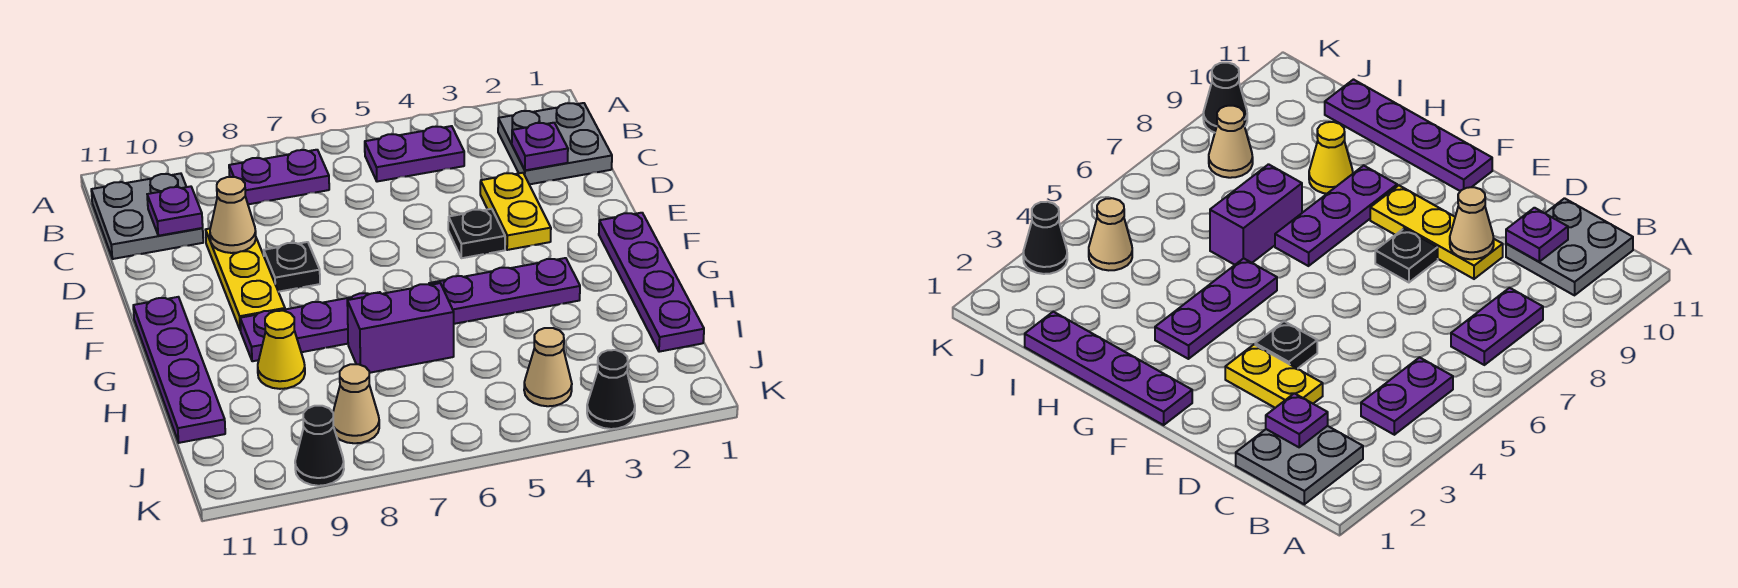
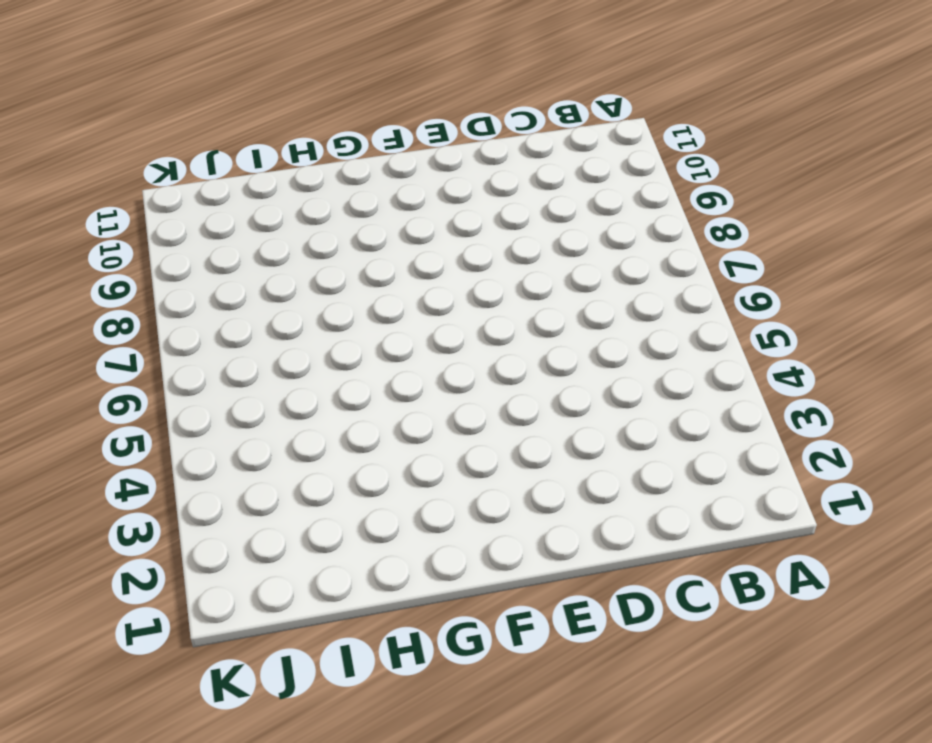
none -> grey 2x2 plate [498,103,612,184]
none -> purple 1x2 plate [365,126,464,182]
none -> purple 1x2 plate [229,150,329,204]

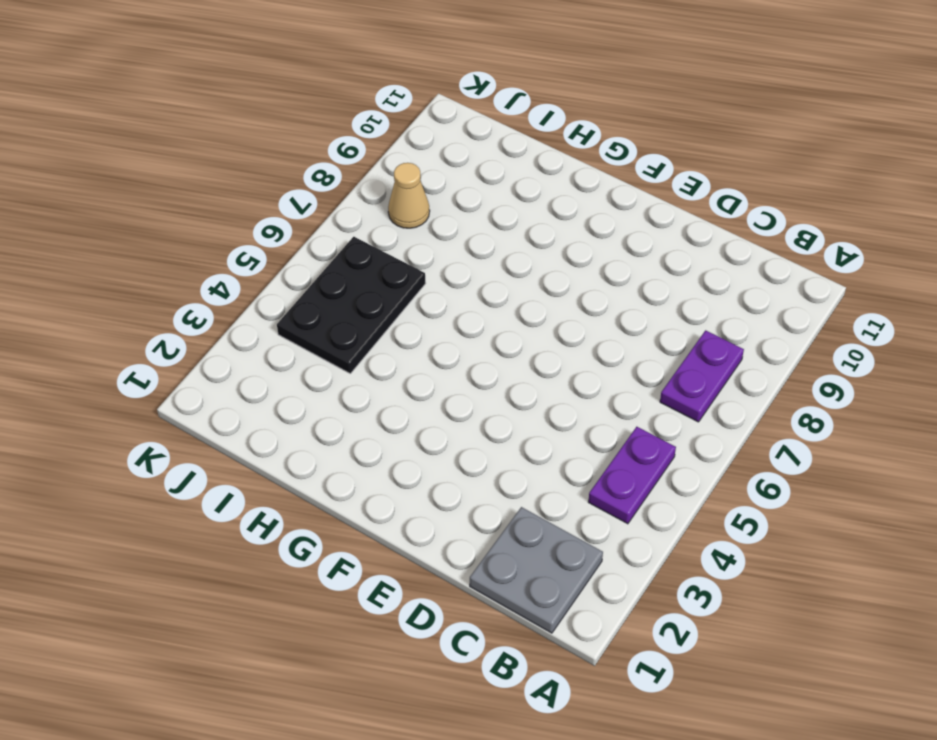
black 2x3 plate [277,237,426,373] -> tan 1x1 cone [524,328,572,406]
none -> grey 2x2 plate [91,173,203,259]
none -> yellow 1x2 plate [480,173,551,250]
none -> yellow 1x3 plate [206,229,285,331]

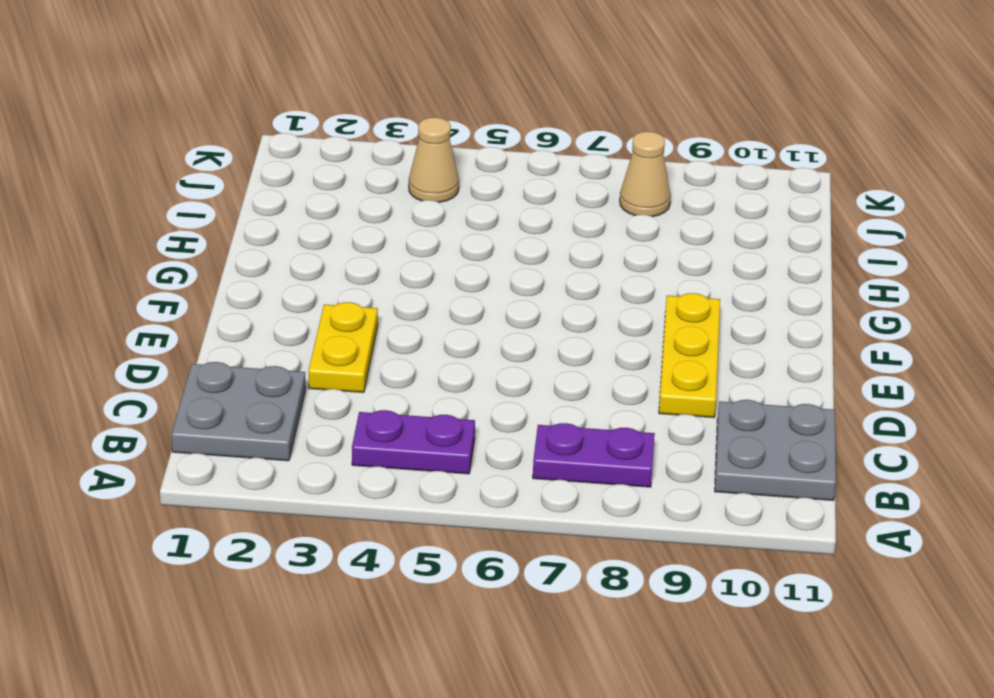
none -> black 1x1 plate [448,209,505,258]
none -> black 1x1 plate [264,242,320,292]
none -> purple 1x4 plate [599,213,704,352]

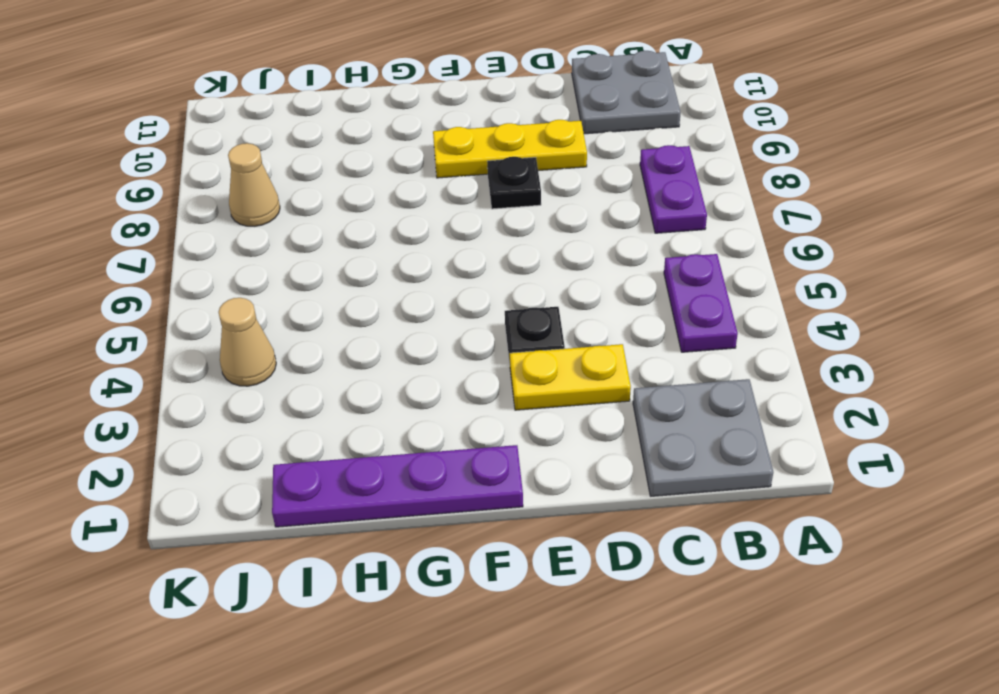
none -> purple 1x4 plate [133,297,225,443]
none -> purple 1x3 plate [429,258,580,324]
none -> purple 1x3 plate [240,292,380,361]

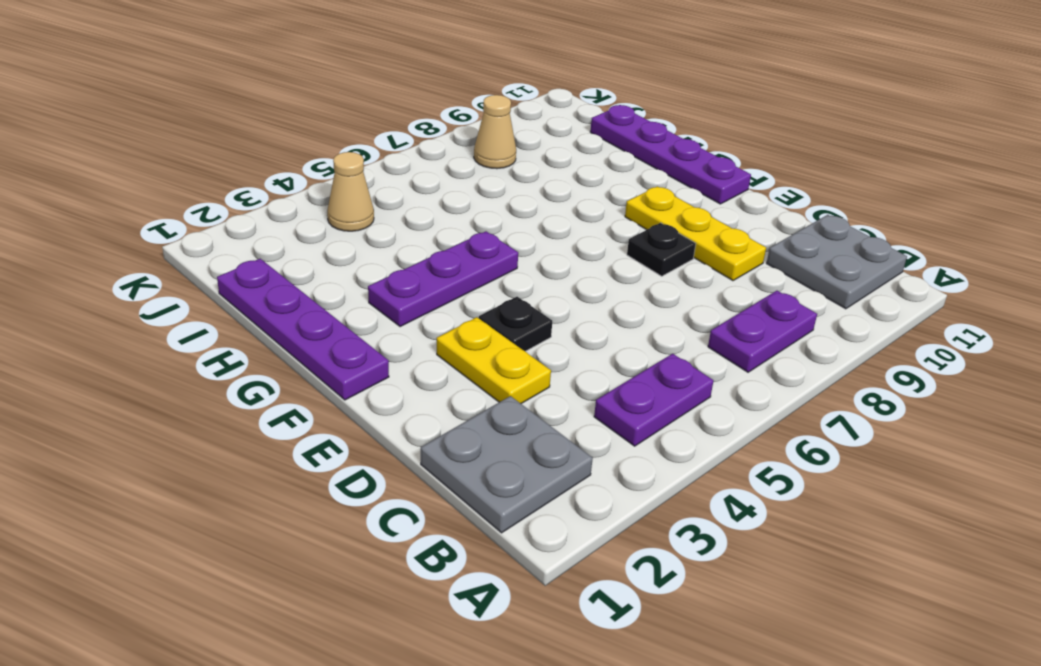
none -> purple 1x3 plate [240,292,380,361]
none -> purple 1x2 brick [347,283,454,373]
none -> yellow 1x1 cone [258,311,305,389]

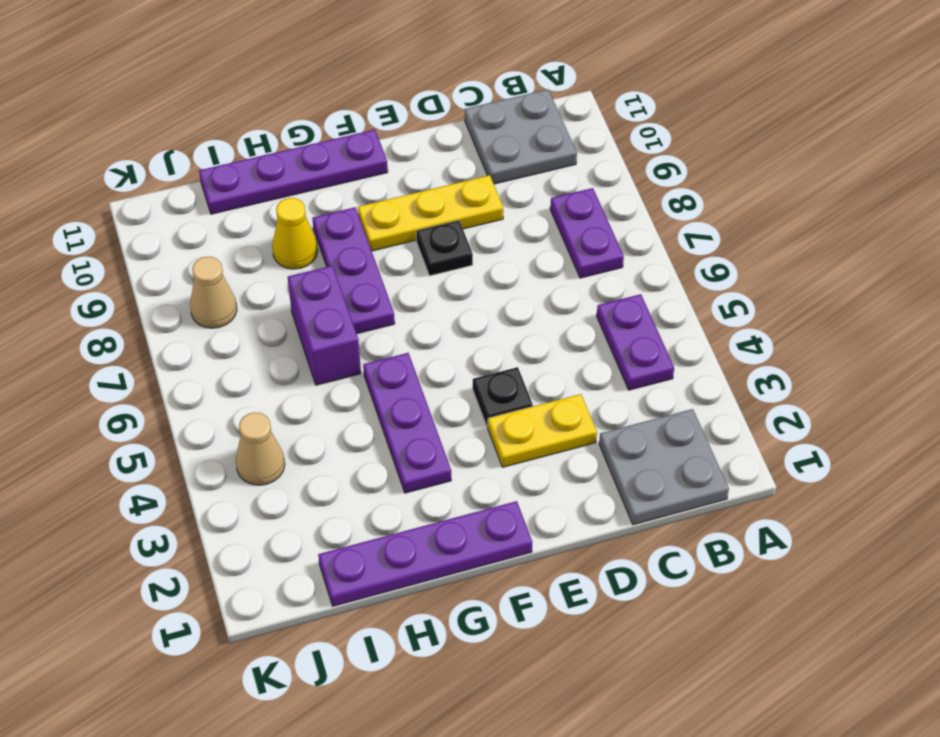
none -> black 1x1 cone [587,350,635,429]
none -> black 1x1 cone [295,406,344,486]
none -> purple 1x1 plate [512,123,568,170]

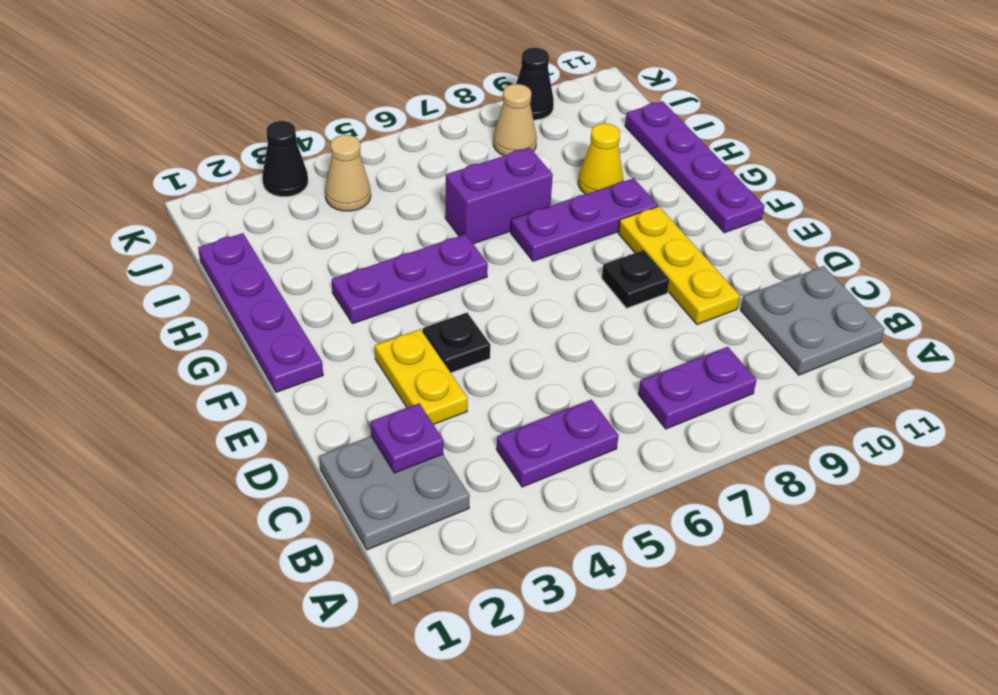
none -> purple 1x1 plate [147,186,203,236]
none -> tan 1x1 cone [210,177,256,253]

